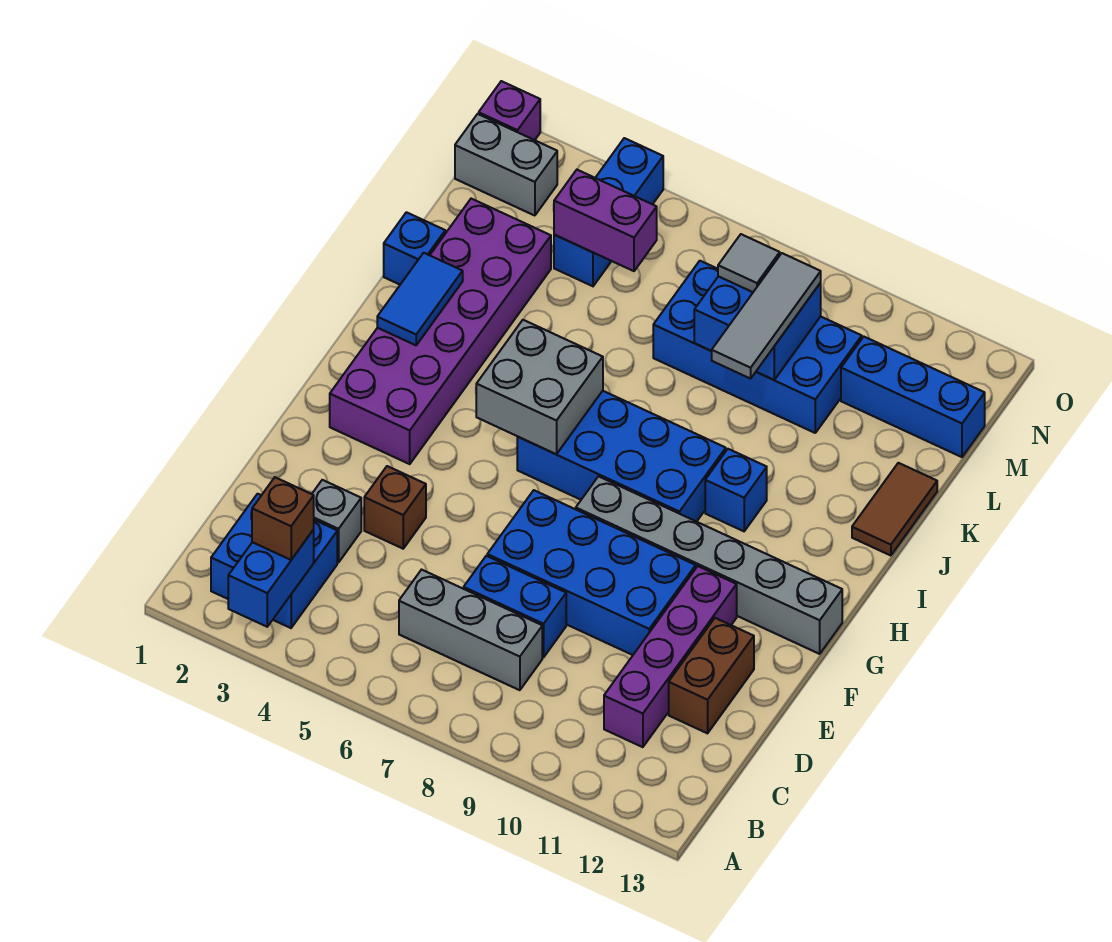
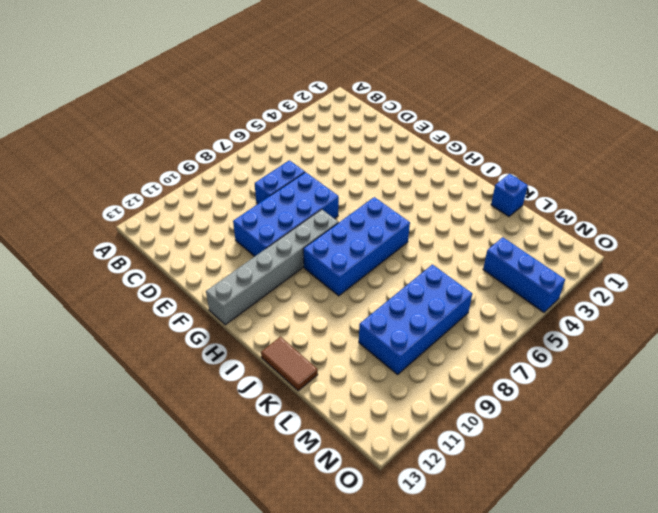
none -> blue 2x2 brick [211,494,337,628]
none -> grey 1x3 brick [399,570,542,690]
none -> purple 1x4 brick [604,566,737,747]

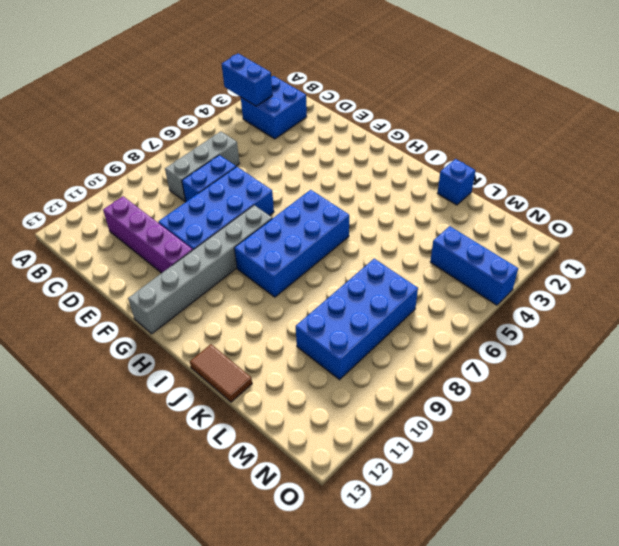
none -> grey 1x1 brick [312,480,361,563]
none -> brown 1x2 brick [669,618,754,733]
none -> brown 1x1 brick [364,466,426,549]

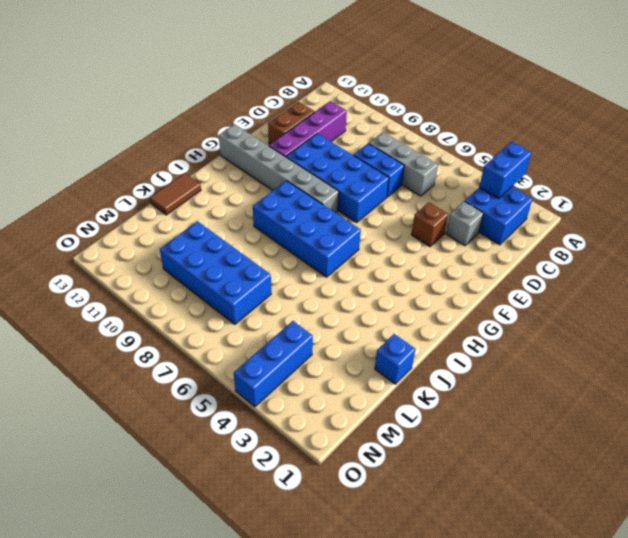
none -> purple 2x6 brick [330,199,551,464]
none -> blue 1x1 brick [705,449,767,531]
none -> blue 1x3 brick [841,337,985,457]

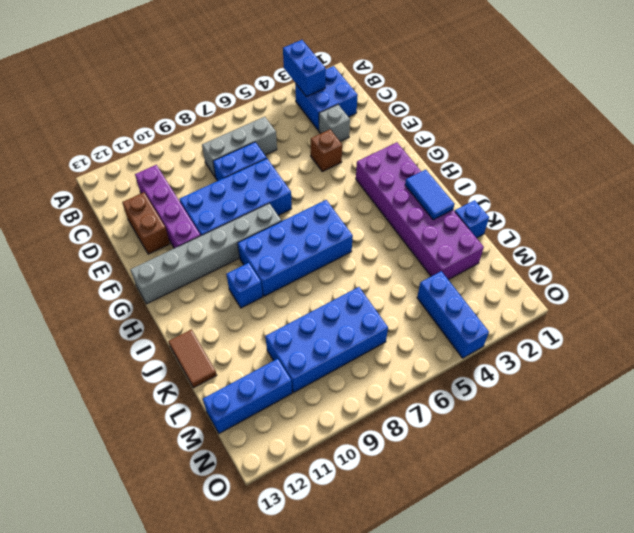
none -> grey 1x2 brick [455,114,557,216]
none -> purple 1x1 brick [479,81,540,140]
none -> grey 2x2 brick [476,320,603,454]

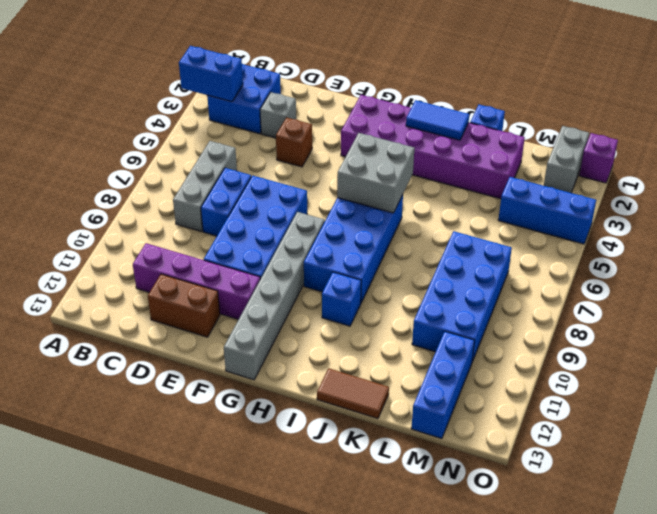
none -> blue 2x2 brick [694,276,821,380]
none -> purple 1x2 brick [554,170,657,271]
none -> brown 1x1 brick [252,477,314,560]

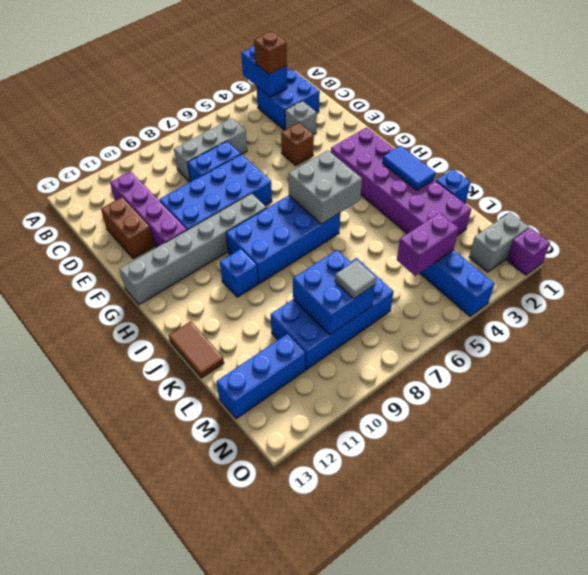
none -> grey 1x3 tile [712,253,821,379]

